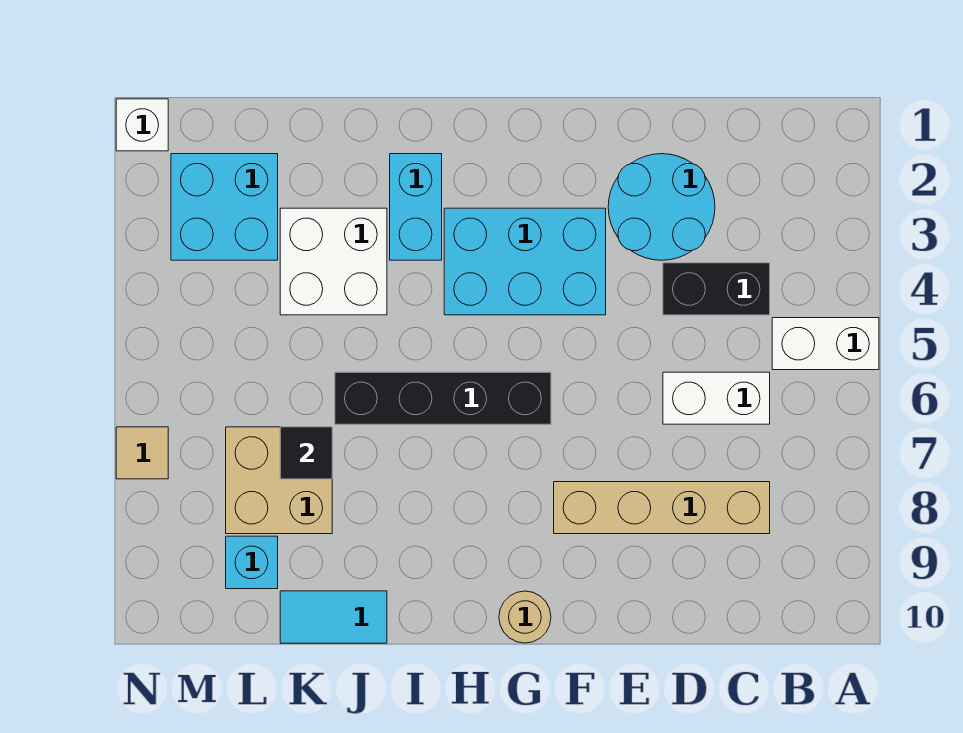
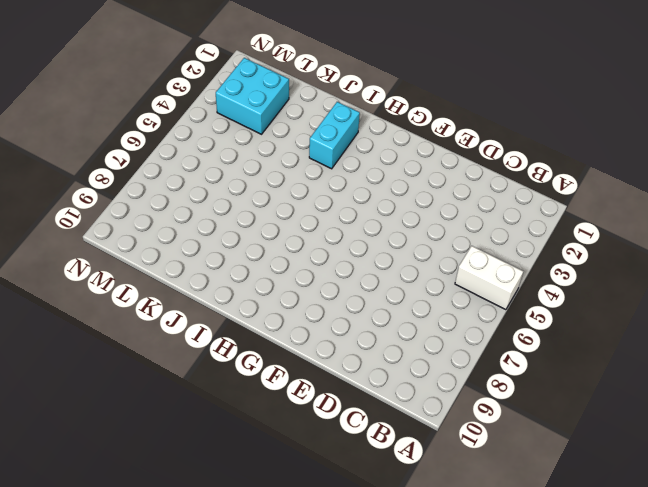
none -> black 1x2 brick [663,263,770,315]
none -> white 1x2 brick [663,372,770,424]
none -> tan 1x4 brick [554,482,770,534]

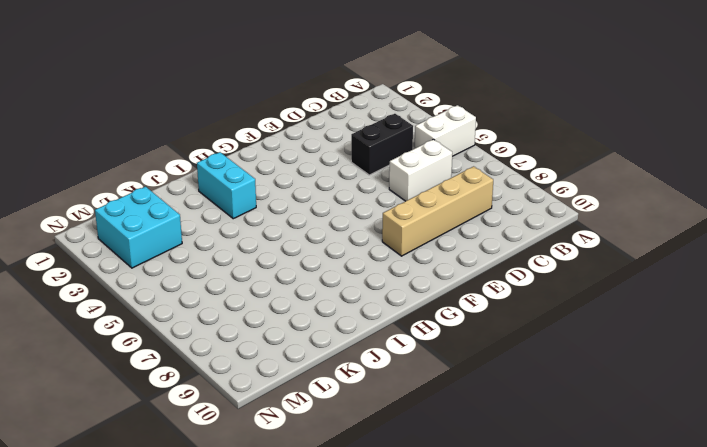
none -> cyan 2x2 round brick [608,154,715,260]
none -> cyan 2x3 brick [444,208,606,315]
none -> black 1x4 brick [335,372,551,424]

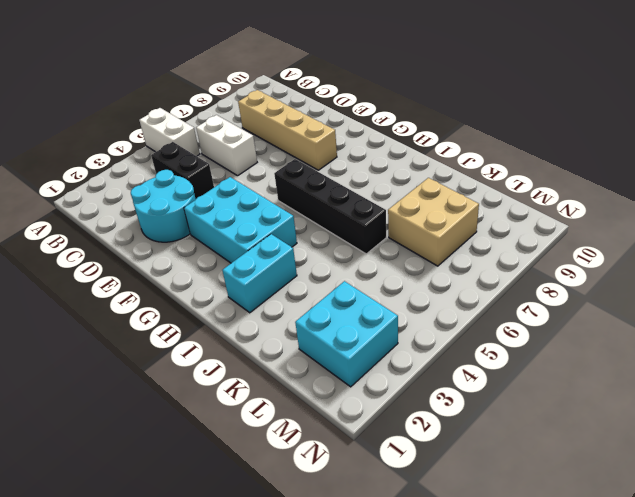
none -> tan 1x1 round brick [499,591,551,643]
none -> white 2x2 brick [280,208,387,315]
none -> cyan 1x2 tile [280,591,387,643]

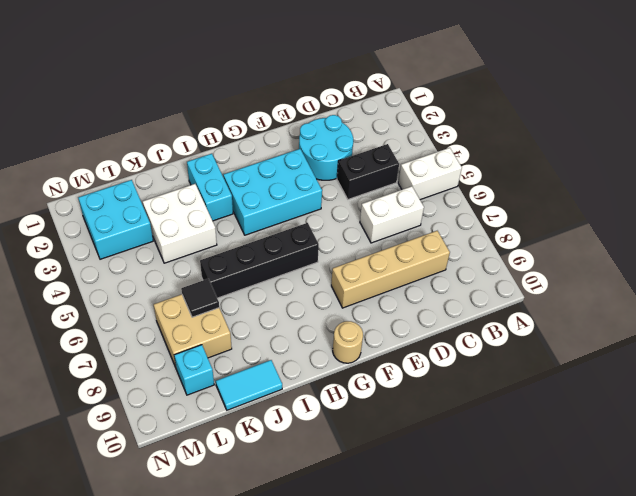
none -> white 1x1 brick [116,99,168,151]
none -> tan 1x1 tile [116,427,168,479]

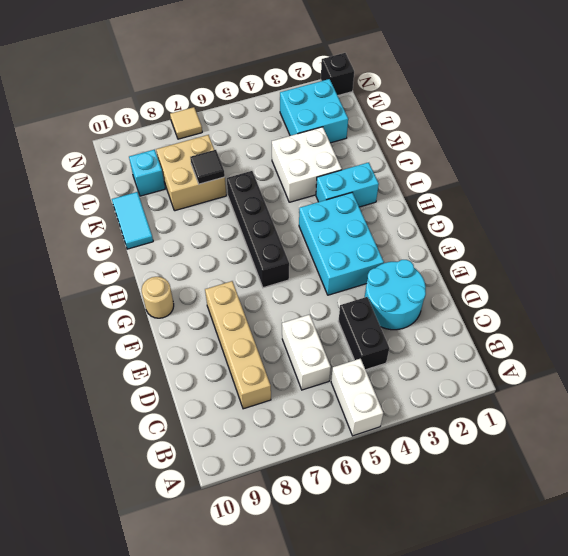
black 1x1 brick [321,53,354,95] -> white 1x1 brick [116,99,168,151]

